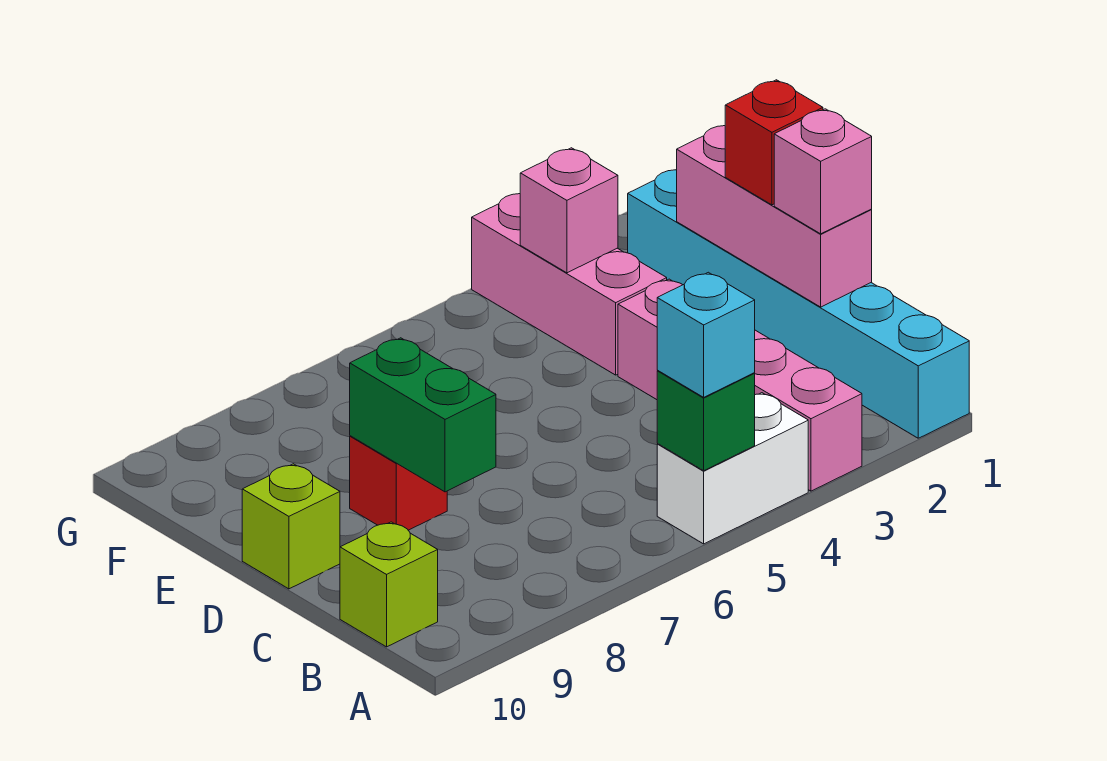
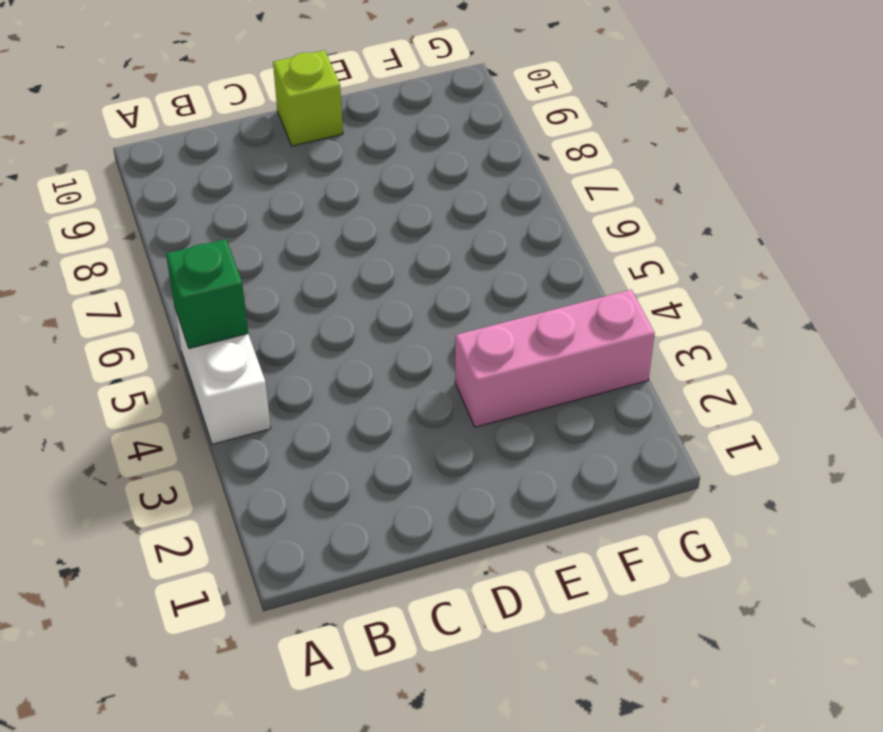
none -> cyan 1x6 brick [628,169,969,438]
none -> pink 1x4 brick [618,279,862,491]
none -> lime 1x1 brick [340,522,438,647]

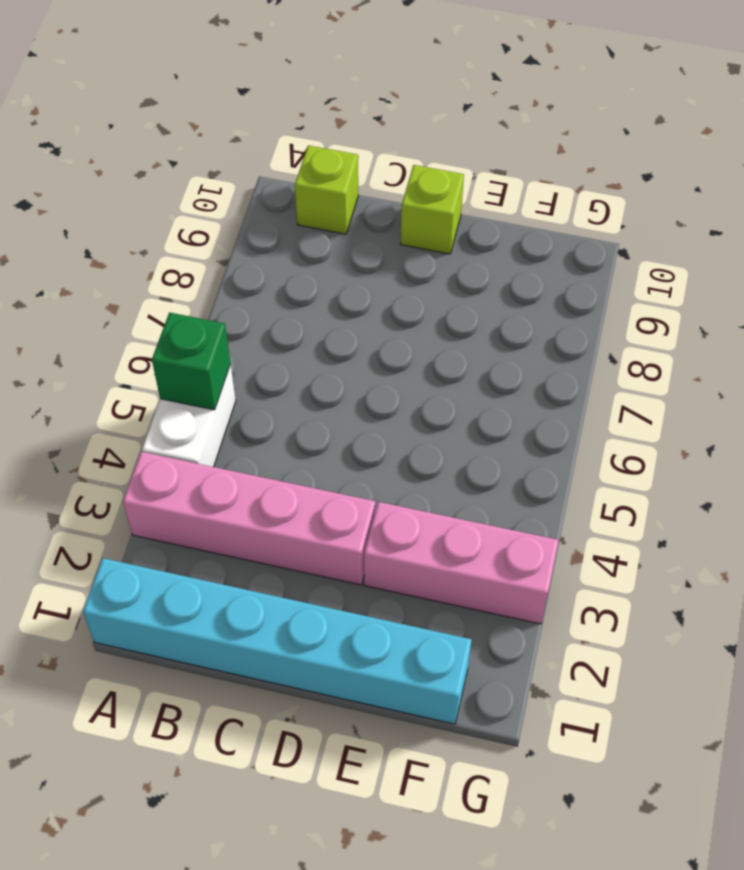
none -> red 1x1 brick [350,436,447,530]
none -> pink 1x3 brick [677,126,872,307]
none -> green 1x2 brick [350,338,496,492]

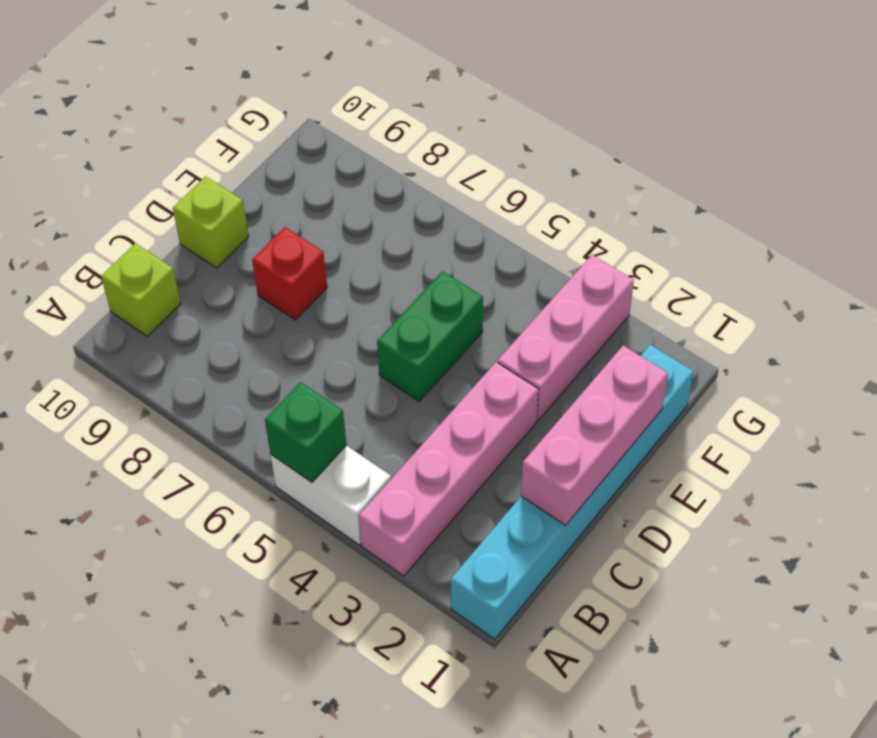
green 1x2 brick [377,271,483,401] -> green 1x2 brick moved to [350,338,496,492]
none -> pink 1x1 brick [520,148,618,273]
none -> cyan 1x1 brick [657,272,755,397]
none -> pink 1x1 brick [774,109,872,234]

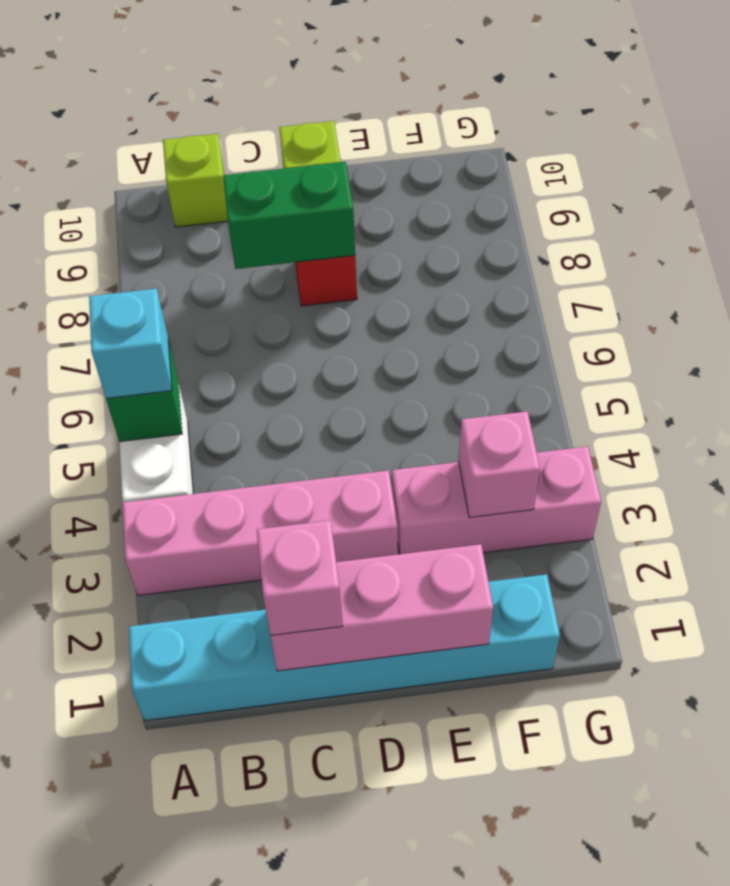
none -> red 1x1 brick [725,80,823,205]

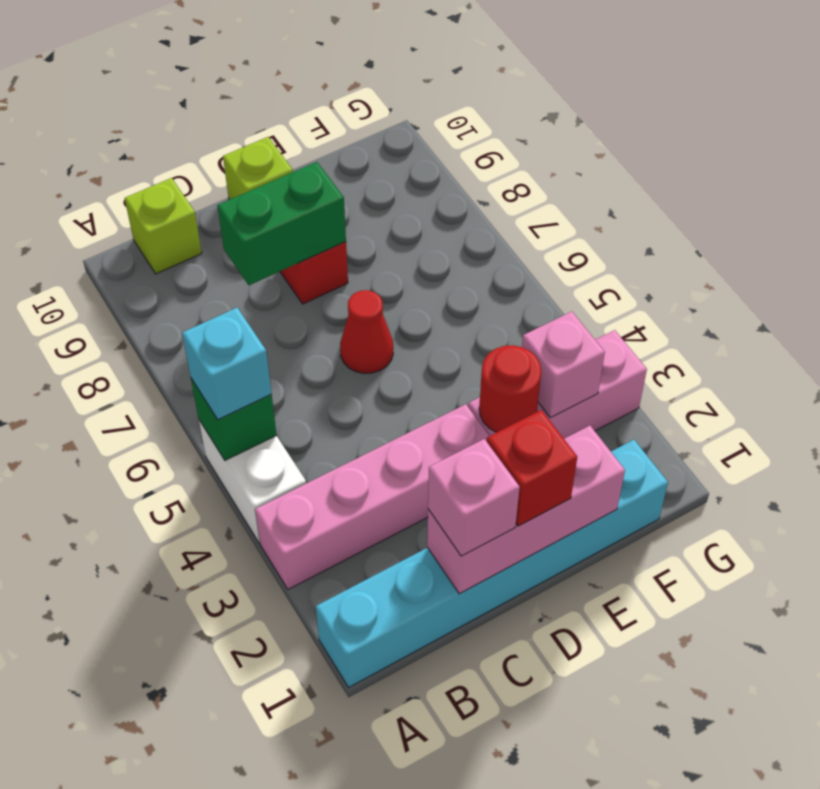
red 1x1 cone [340,290,393,373] -> none
red 1x1 round brick [479,345,541,432] -> none

